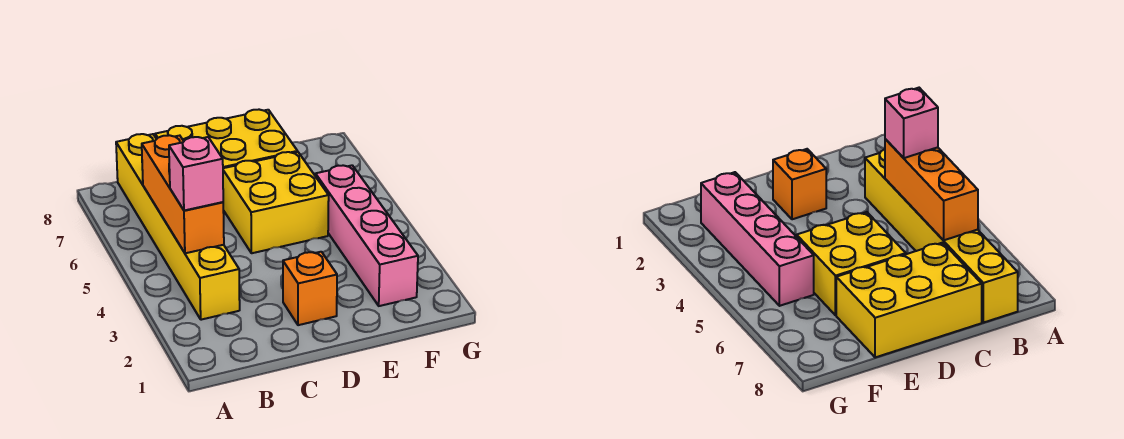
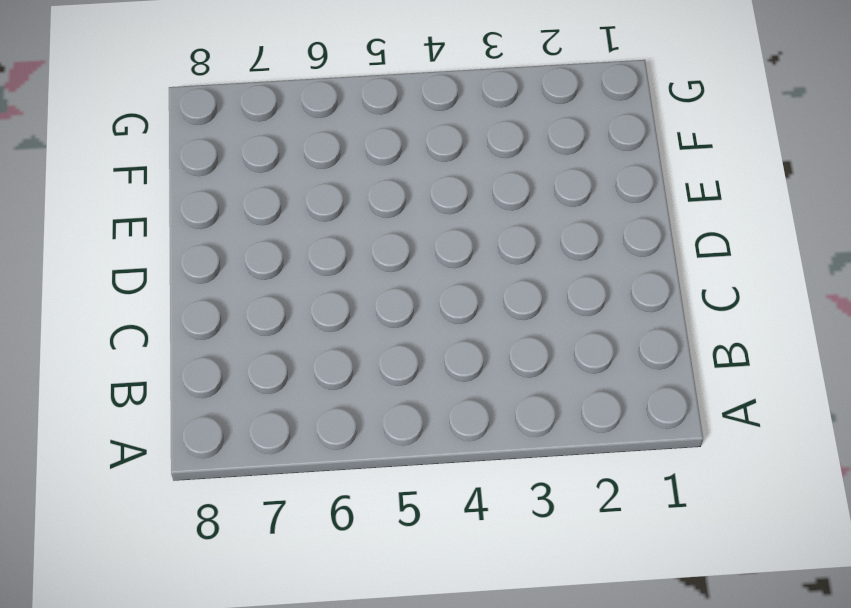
none -> yellow 1x6 brick [116,134,240,320]
none -> yellow 2x3 brick [155,110,298,168]

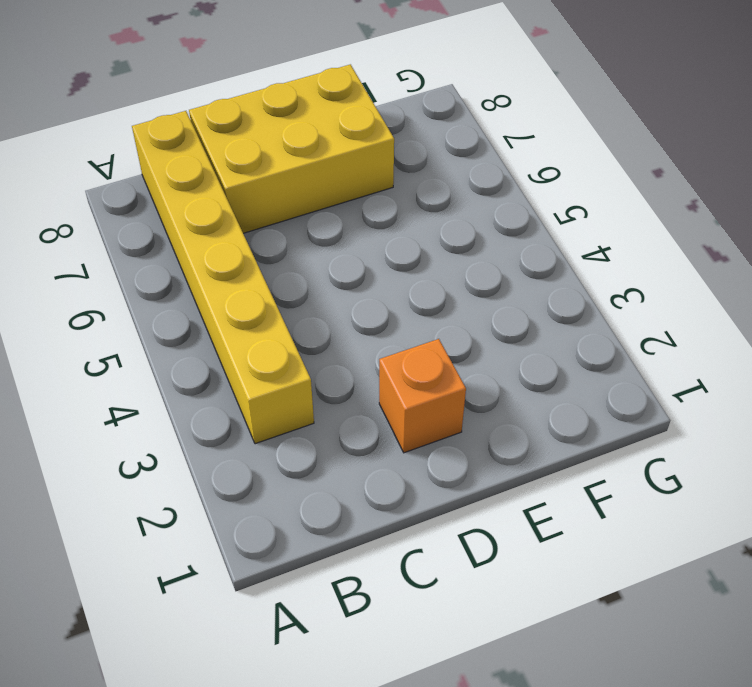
none -> yellow 2x2 brick [223,152,329,253]
none -> pink 1x4 brick [315,165,418,306]

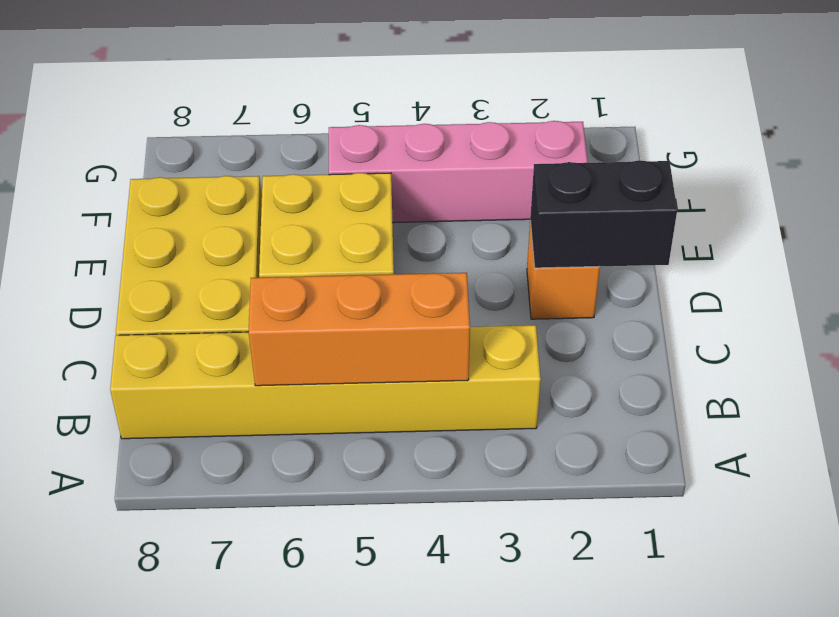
black 1x2 brick [530,160,677,268] -> none
none -> pink 1x1 brick [169,137,223,211]

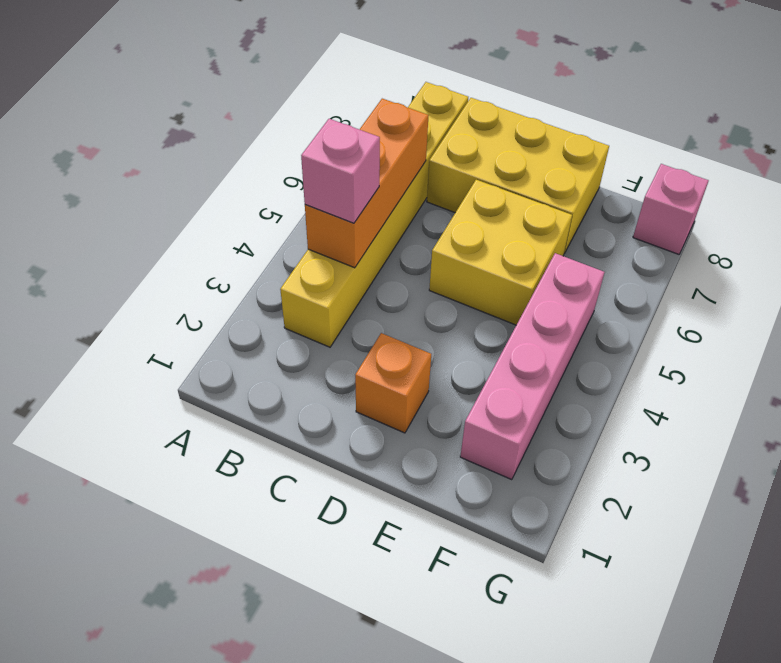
pink 1x1 brick [633,164,709,254] -> none

